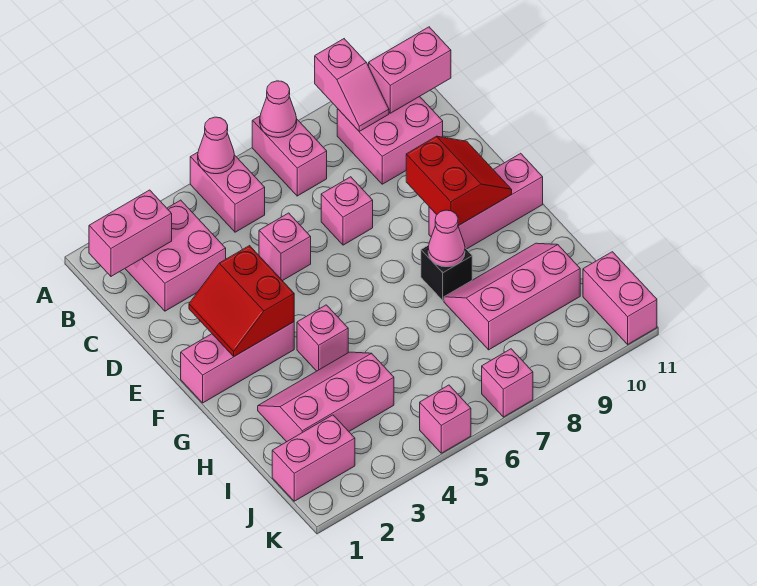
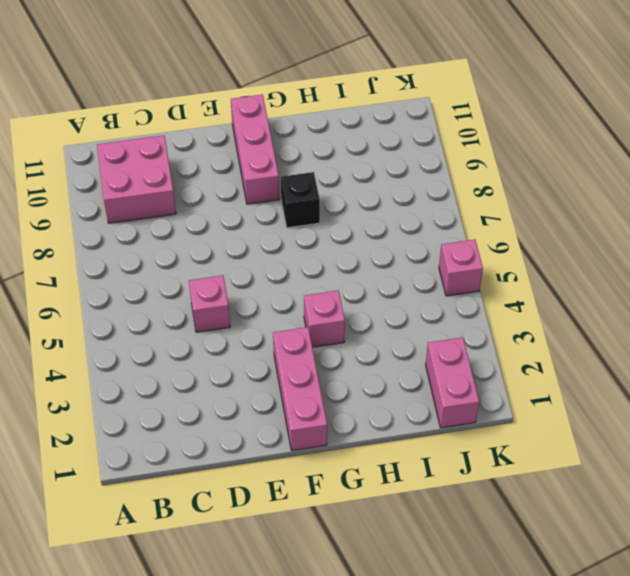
none -> pink 1x2 brick [190,152,265,232]
none -> pink 1x2 brick [252,116,327,196]
none -> pink 2x2 brick [125,200,226,311]

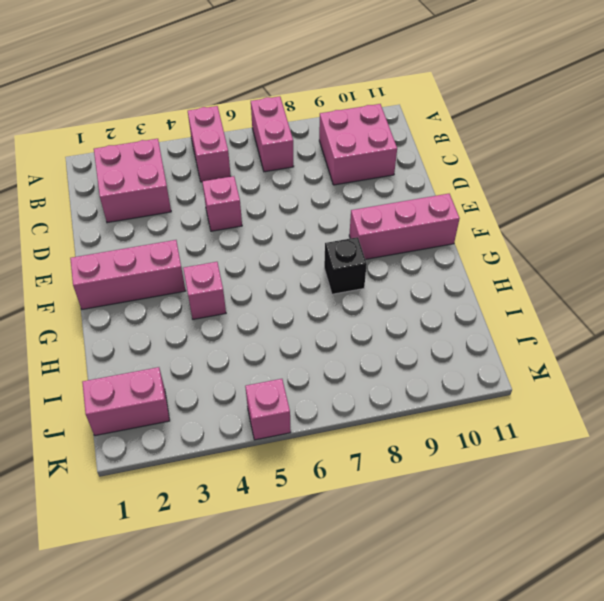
none -> pink 1x1 brick [321,177,373,245]
none -> pink 2x3 slope [258,352,394,442]
none -> pink 2x3 slope [444,243,580,350]

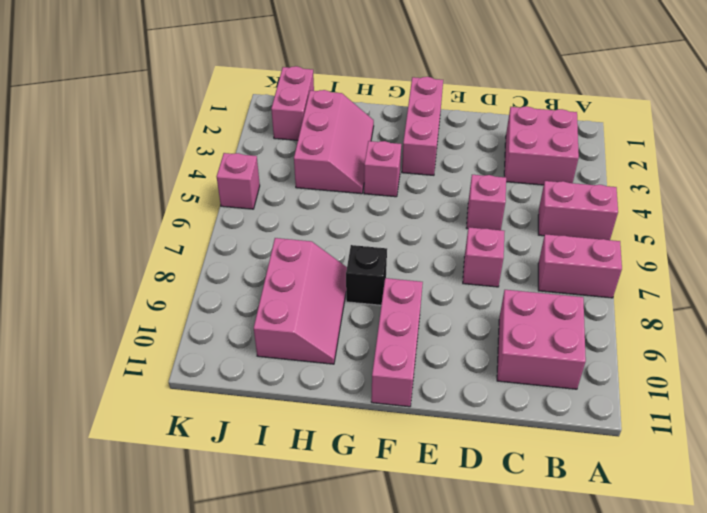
none -> pink 1x2 brick [583,252,657,344]
none -> pink 1x1 brick [482,349,533,417]
none -> pink 1x1 cone [198,117,234,174]

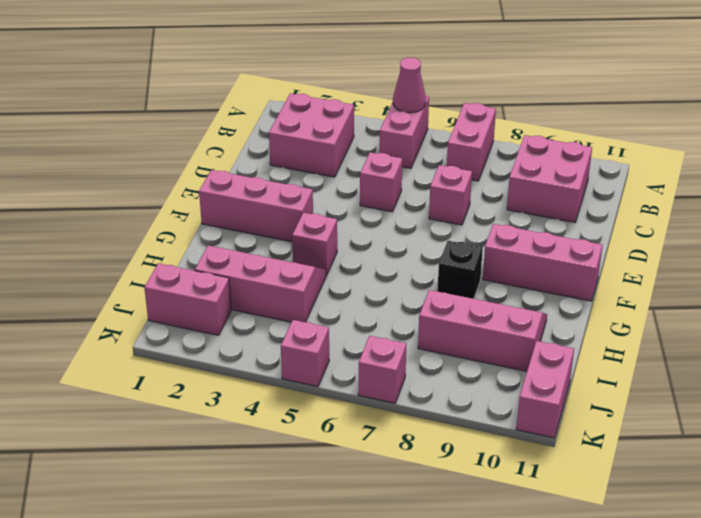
none -> pink 1x1 cone [260,81,297,138]
none -> pink 1x2 slope [315,39,389,132]
none -> pink 1x2 brick [89,190,172,276]

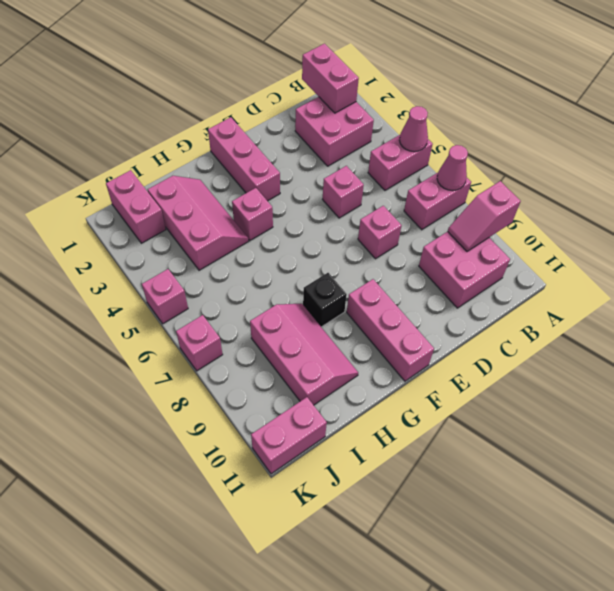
none -> pink 1x2 brick [369,27,451,113]
none -> red 2x2 slope [189,246,294,356]
none -> red 2x2 slope [406,136,512,226]

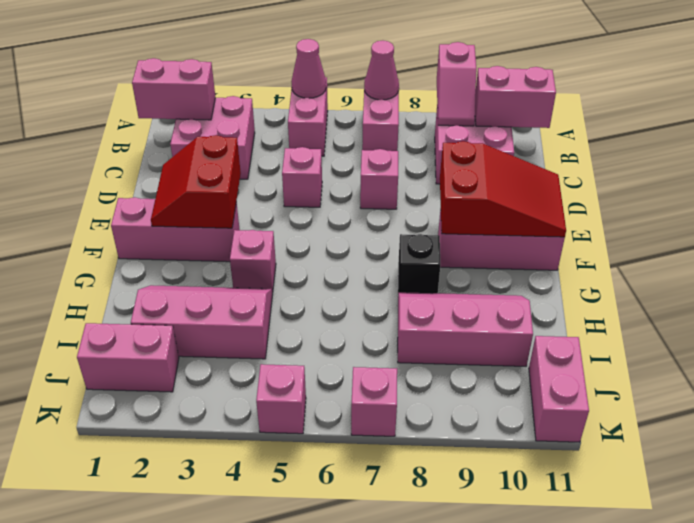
red 2x3 slope [440,141,566,237] -> red 2x2 slope [406,136,512,226]
none -> pink 1x1 cone [428,210,465,267]

